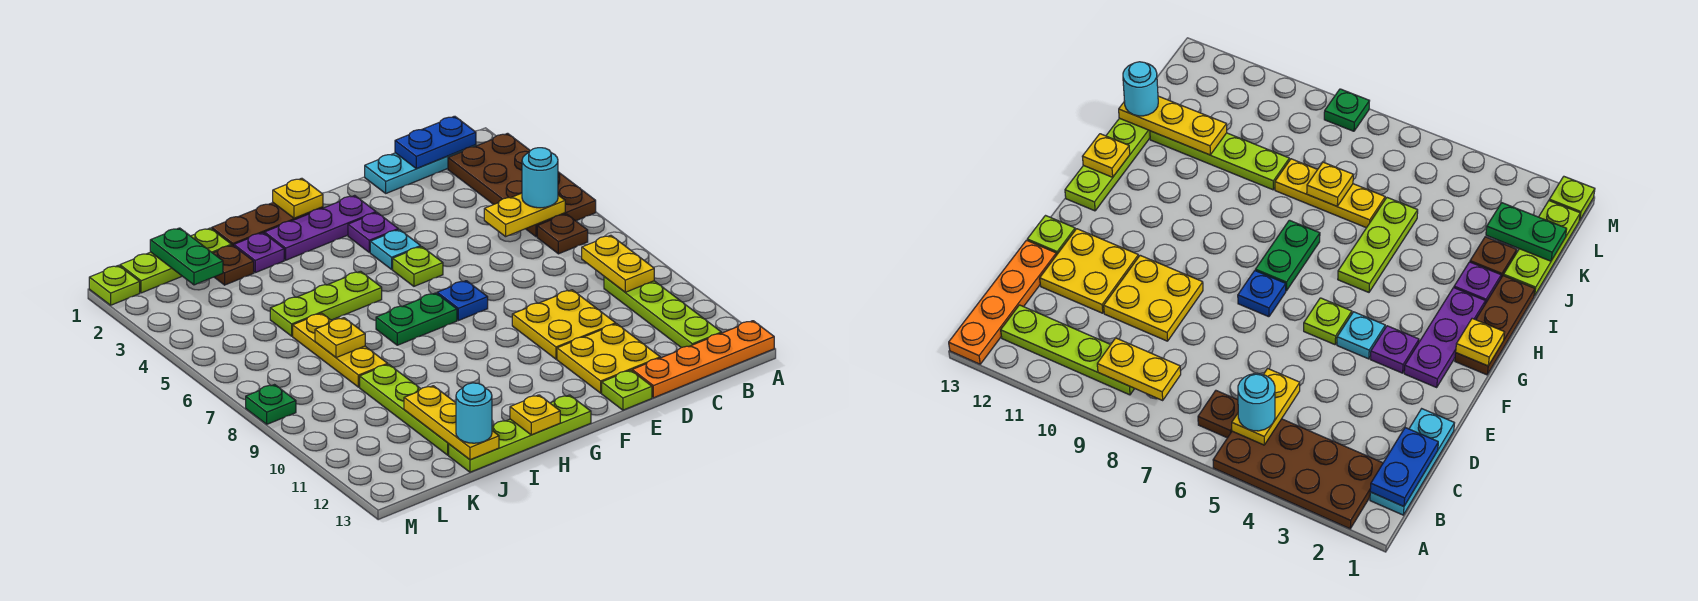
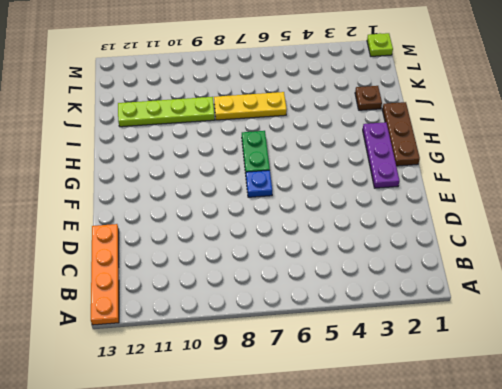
none -> brown 2x4 plate [448,133,596,237]
none -> cyan 1x3 plate [365,145,476,193]
none -> brown 1x1 plate [537,214,588,254]
none -> lime 1x4 plate [604,277,721,347]

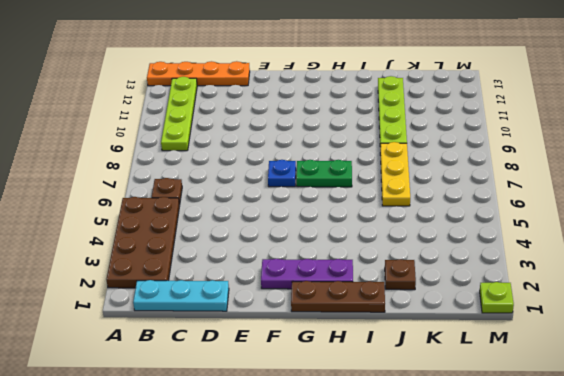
none -> yellow 2x2 plate [512,290,616,359]
none -> yellow 2x2 plate [557,324,660,393]
none -> lime 1x1 plate [602,370,652,410]
none -> purple 1x1 plate [348,213,398,252]

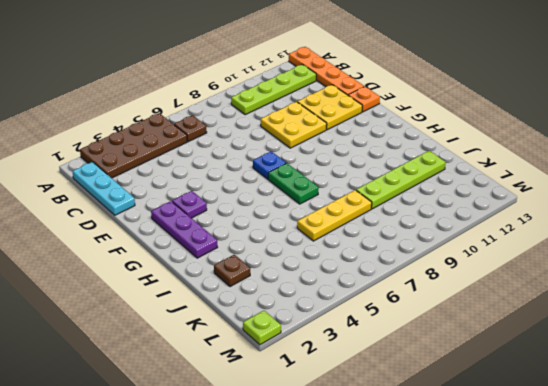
orange 1x1 plate [348,87,380,112] -> lime 1x1 plate [602,370,652,410]
none -> cyan 1x1 plate [370,230,421,269]
none -> lime 1x1 plate [393,247,443,286]
none -> brown 1x3 plate [212,203,323,246]
none -> lime 1x4 plate [449,395,591,472]

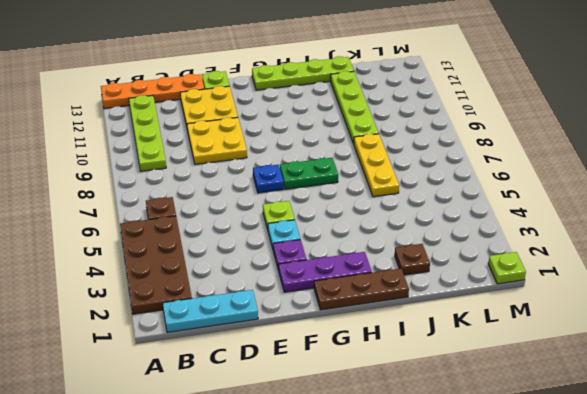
none -> lime 1x3 plate [270,271,382,336]
none -> purple 1x1 plate [234,233,284,273]
none -> lime 1x3 plate [120,228,231,293]
none -> green 1x1 plate [246,385,296,424]

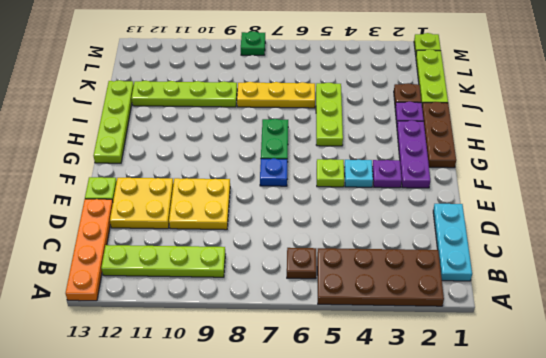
none -> blue 1x2 plate [395,116,476,169]
none -> yellow 1x2 plate [484,193,565,237]
none -> yellow 1x2 plate [582,235,654,292]
none -> yellow 1x1 plate [273,178,323,218]

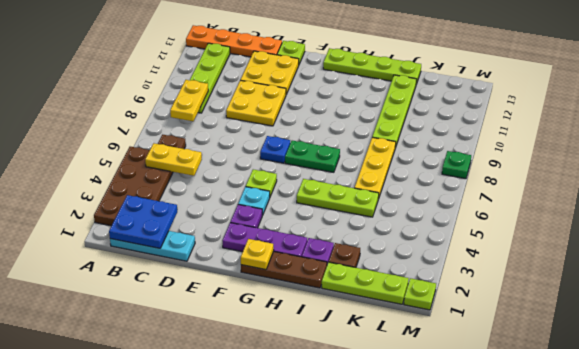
blue 2x2 plate [109,195,177,248] -> blue 1x2 plate [395,116,476,169]
none -> yellow 1x1 plate [510,395,560,435]
none -> yellow 1x1 plate [315,318,365,358]
none -> yellow 1x3 plate [404,386,499,460]
none -> green 1x2 plate [150,228,223,285]

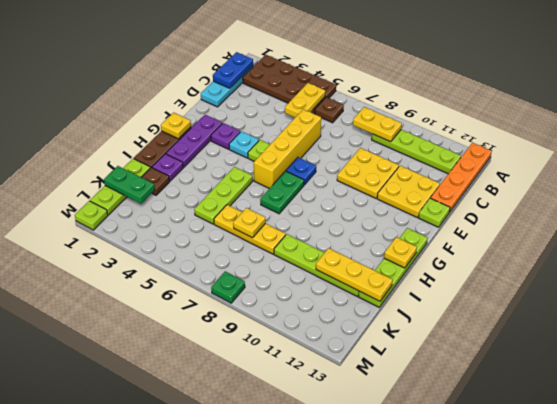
yellow 1x4 brick [254,109,321,189] -> none
none -> cyan 1x1 round brick [522,148,558,208]
none -> cyan 1x1 round brick [456,383,492,443]

